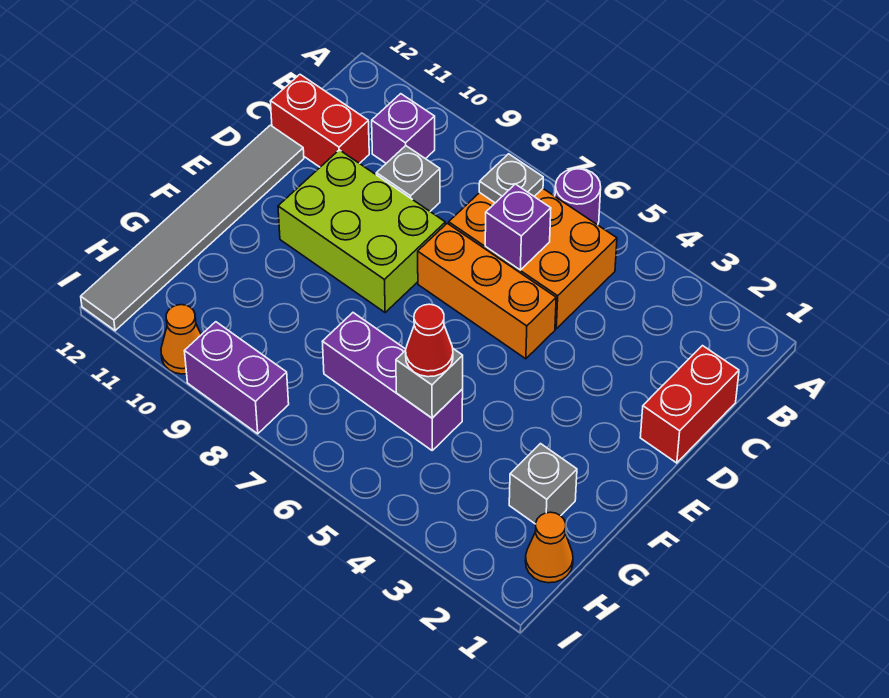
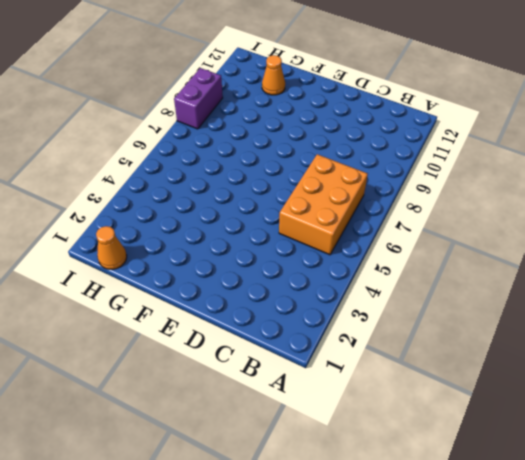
orange 1x1 cone [262,55,285,95] -> orange 1x1 cone moved to [161,305,201,374]
none -> purple 1x1 round brick [555,168,601,225]
none -> purple 1x1 brick [372,94,435,163]
none -> red 1x2 brick [640,346,739,463]

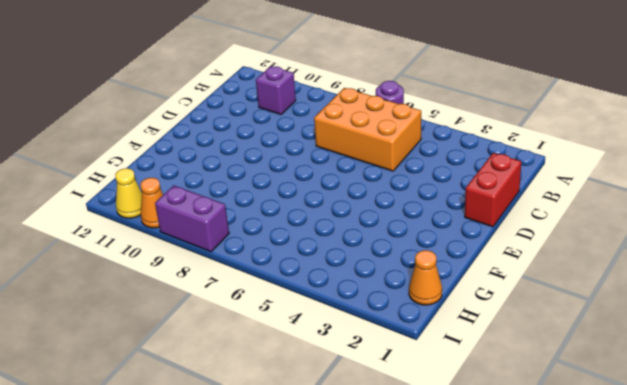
yellow 1x1 cone [115,168,142,218] -> none
none -> grey 1x1 brick [376,146,440,211]
none -> red 1x2 brick [270,75,369,167]
none -> orange 1x3 brick [418,223,556,359]

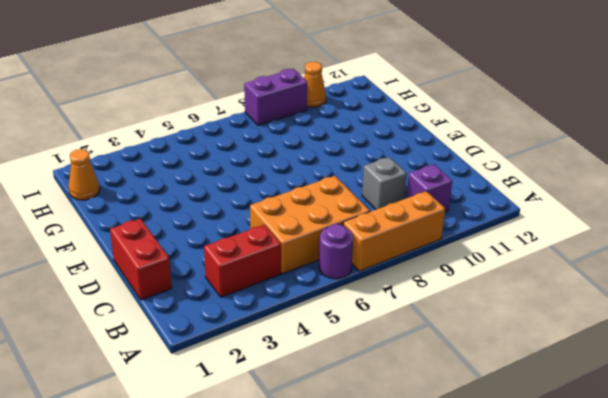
orange 1x3 brick [343,191,445,271] -> orange 1x3 brick moved to [418,223,556,359]
red 1x2 brick [204,225,281,297] -> red 1x2 brick moved to [270,75,369,167]
none -> lime 2x3 brick [278,150,445,312]
none -> grey 1x6 tile [81,125,304,331]
none -> grey 1x1 brick [509,444,577,524]

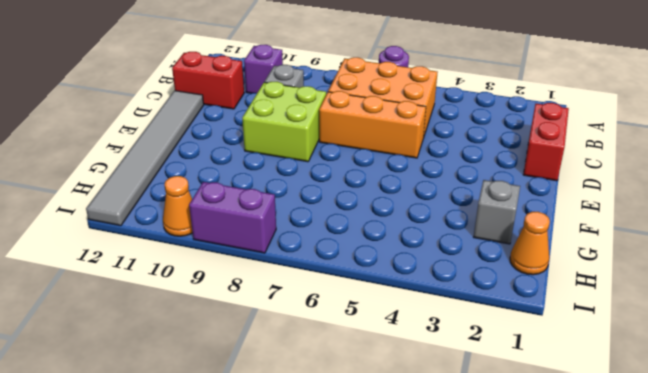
lime 2x2 brick [242,82,326,162] -> lime 2x3 brick [278,150,445,312]
none -> purple 1x3 brick [322,313,463,450]
none -> grey 1x1 plate [479,154,543,203]
none -> purple 1x1 brick [485,184,551,270]

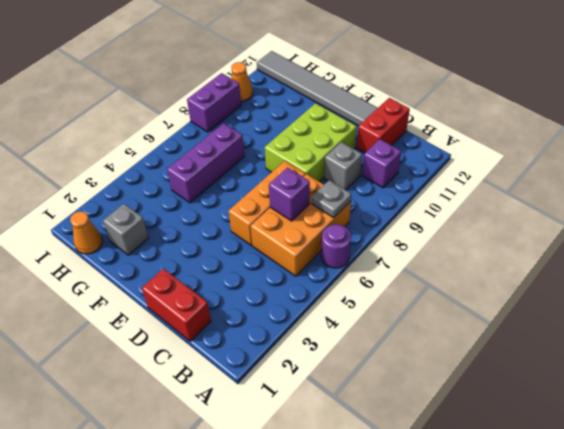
none -> grey 1x1 brick [396,349,463,418]
none -> red 1x1 cone [406,304,453,377]

